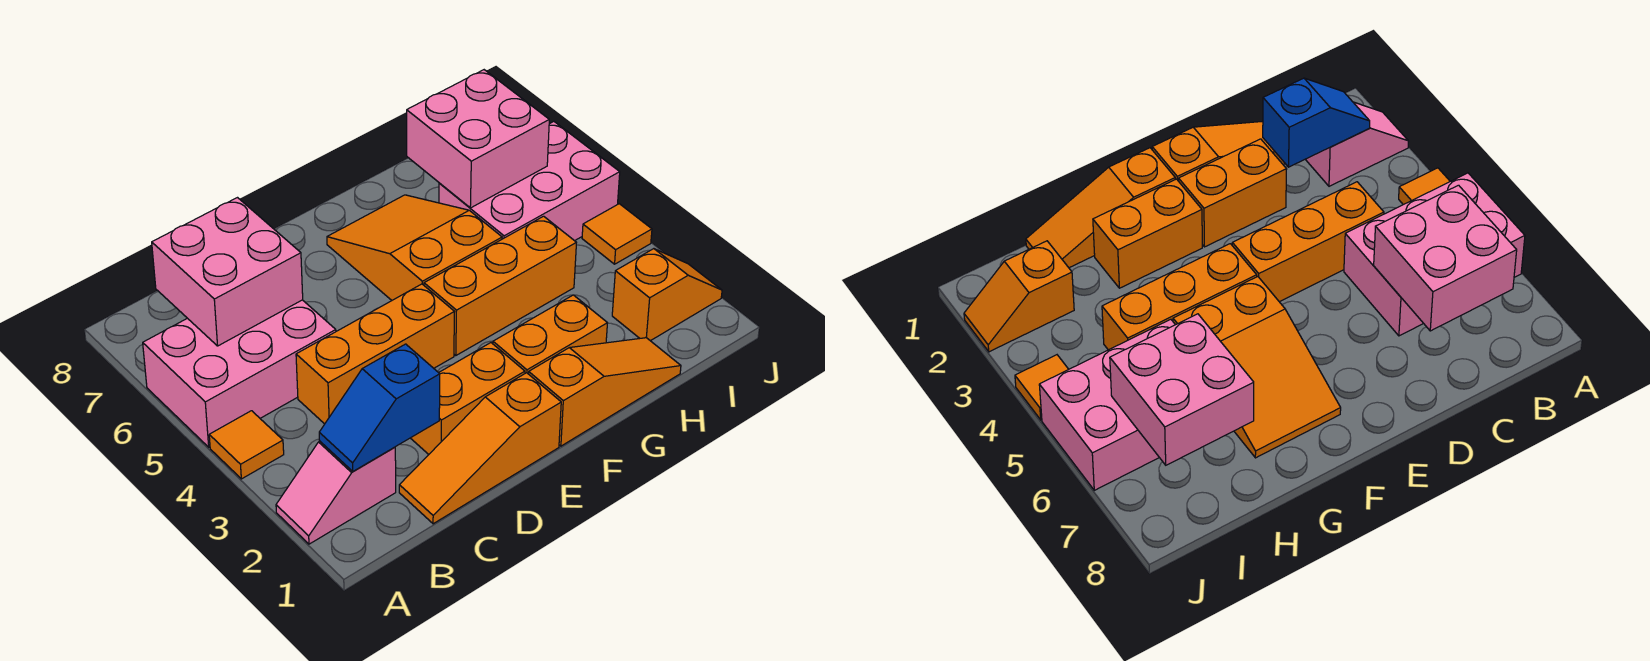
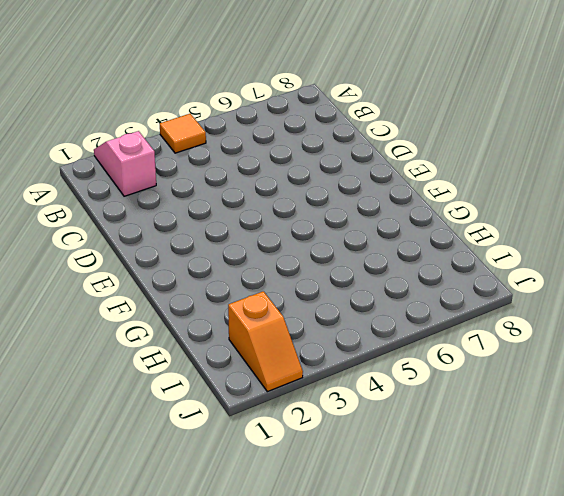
none -> pink 2x3 brick [143,300,336,447]
none -> orange 1x3 slope [399,373,561,524]
none -> orange 1x3 brick [296,284,454,424]

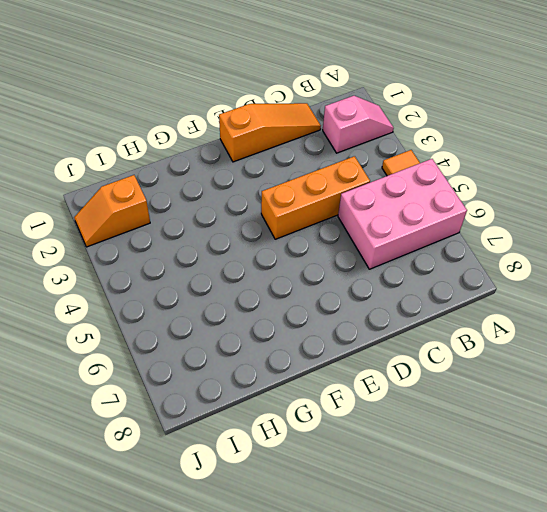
none -> orange 1x2 brick [411,343,525,454]
none -> orange 1x3 slope [529,338,681,446]
none -> orange 1x2 brick [493,295,607,374]

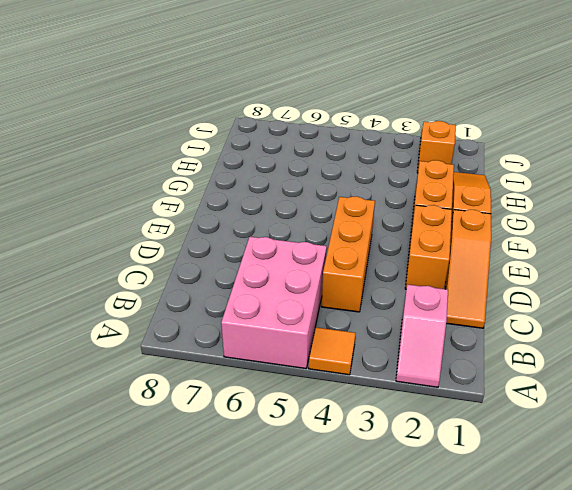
none -> orange 1x3 brick [424,216,576,355]
none -> orange 2x3 slope [327,195,502,300]
none -> pink 2x3 brick [439,122,620,241]

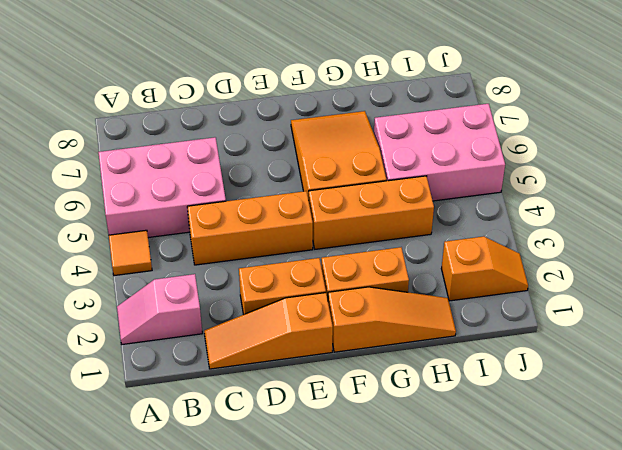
none -> orange 1x1 tile [582,204,652,264]
none -> blue 1x2 slope [319,344,440,471]
none -> pink 2x2 brick [152,198,303,346]

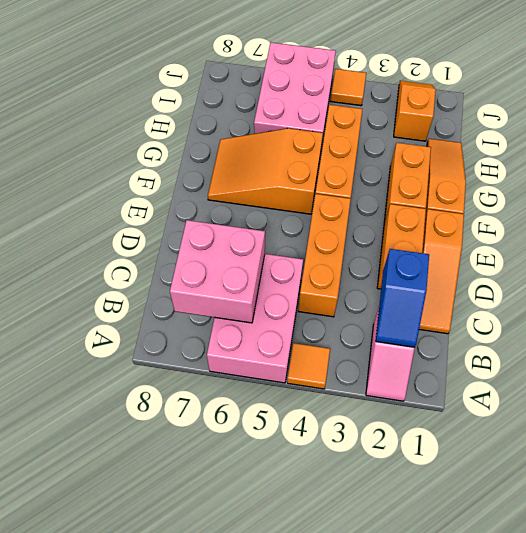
none -> pink 2x2 brick [407,70,549,208]

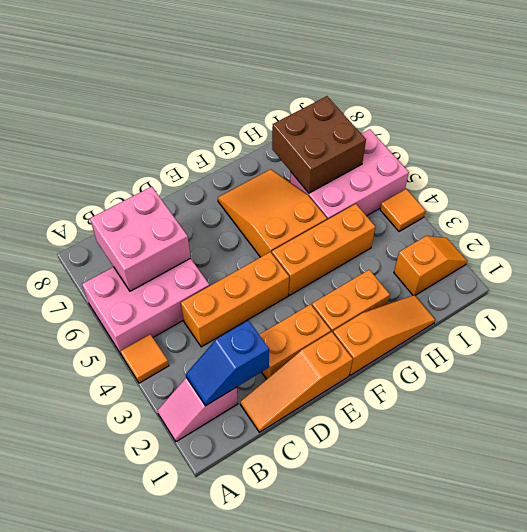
brown 2x2 brick [272,96,366,193] -> pink 2x2 brick [407,70,549,208]

